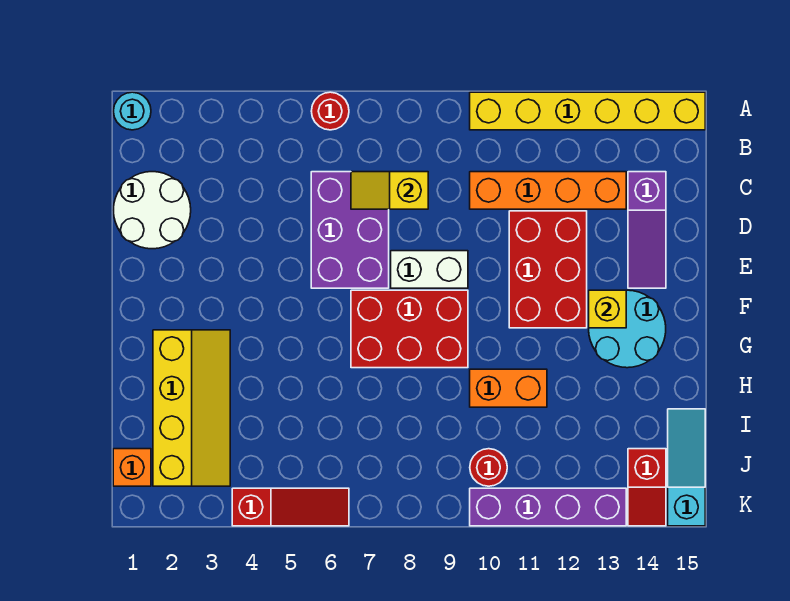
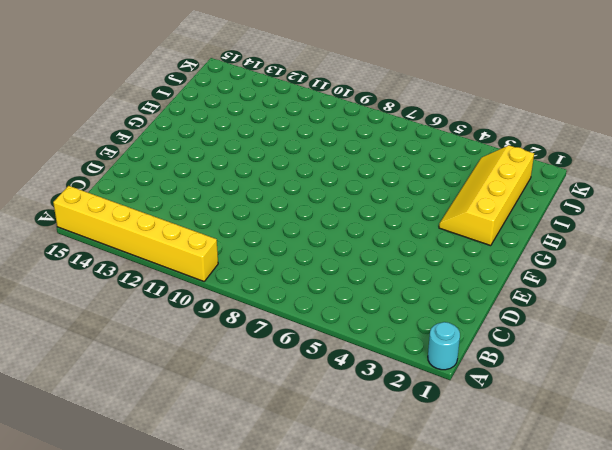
none -> red 1x1 round brick [311,92,349,130]
none -> white 2x2 round brick [113,172,191,249]
none -> purple 2x3 brick [311,172,389,288]

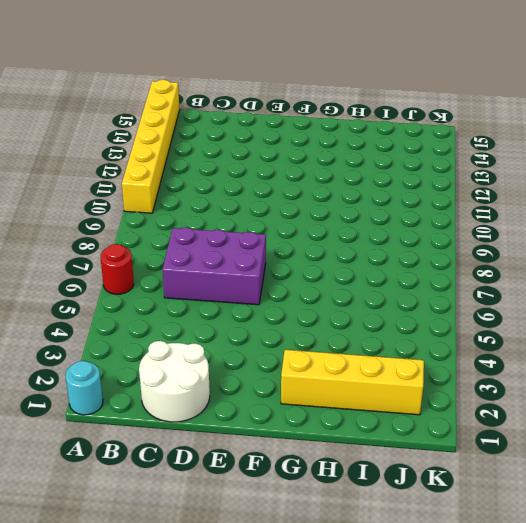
none -> orange 1x4 brick [470,172,626,209]
none -> purple 1x3 slope [628,172,666,288]
none -> red 2x3 brick [509,211,587,328]

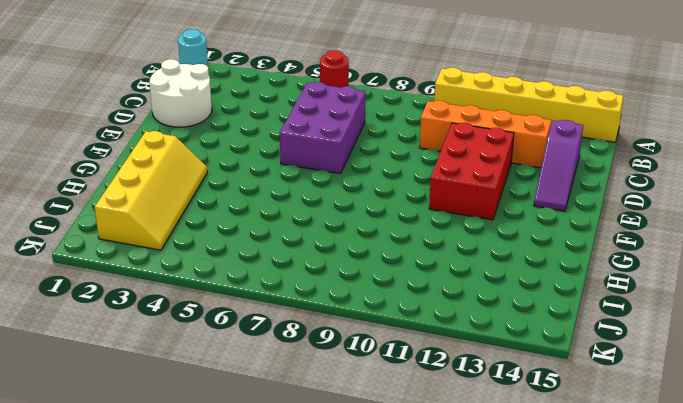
none -> white 1x2 brick [391,251,468,288]
none -> red 2x3 brick [351,290,468,368]
none -> cyan 2x2 round brick [589,290,666,368]

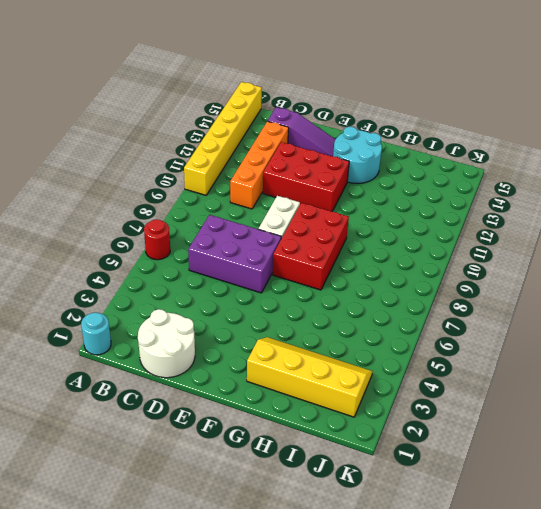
none -> orange 1x2 brick [470,369,547,407]
none -> cyan 1x3 slope [668,409,705,526]
none -> orange 1x1 brick [113,449,151,486]

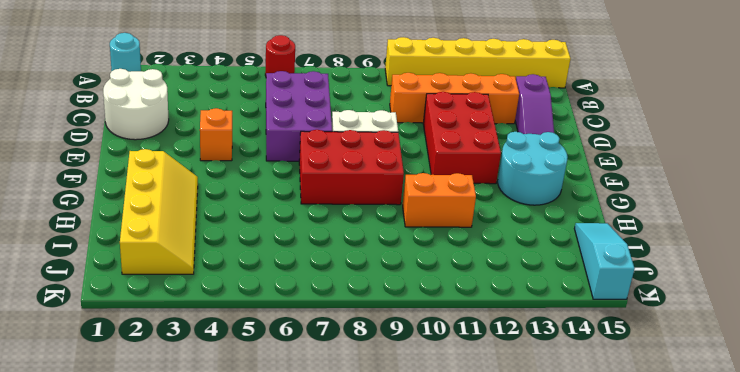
orange 1x1 brick [200,108,232,161] -> orange 1x1 brick moved to [113,449,151,486]
none -> red 1x1 round brick [470,449,507,486]
none -> red 1x2 slope [628,449,666,526]
none -> red 1x3 slope [232,488,349,526]

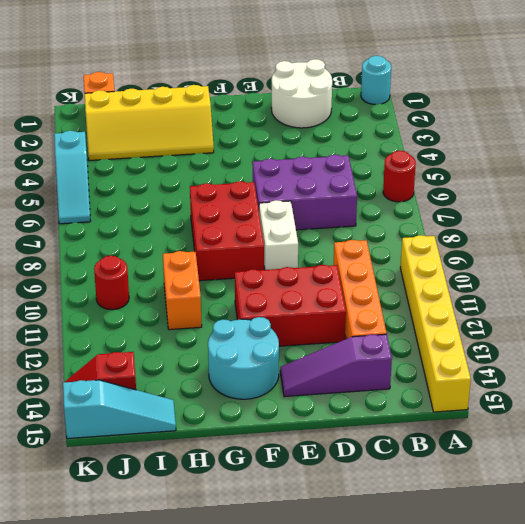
cyan 1x3 slope [54,131,90,224] -> red 1x3 slope [232,488,349,526]
none -> purple 1x4 brick [470,488,626,526]
none -> yellow 1x2 slope [351,172,428,209]
none -> yellow 1x1 brick [589,290,626,328]

